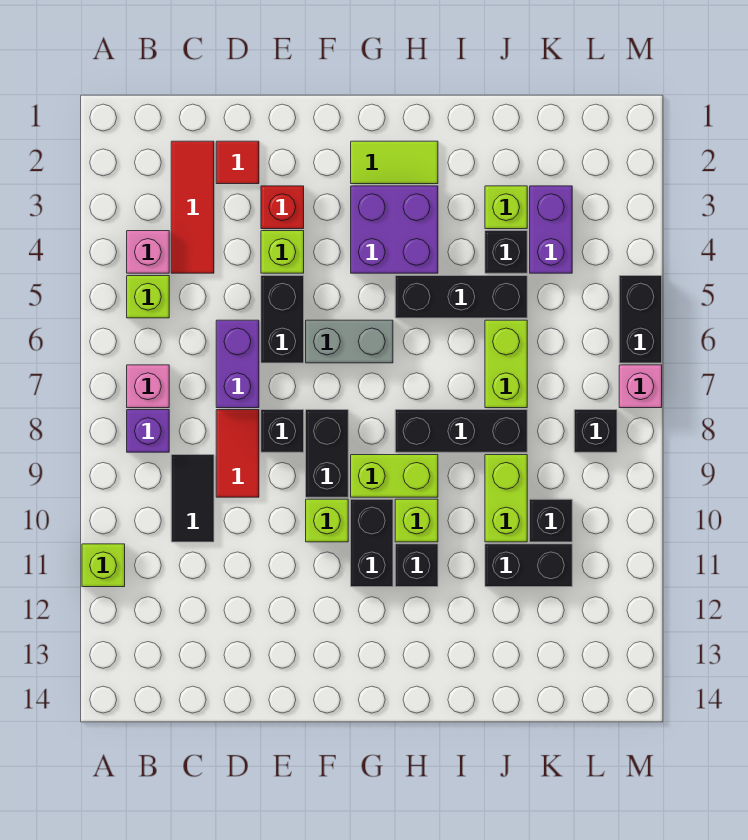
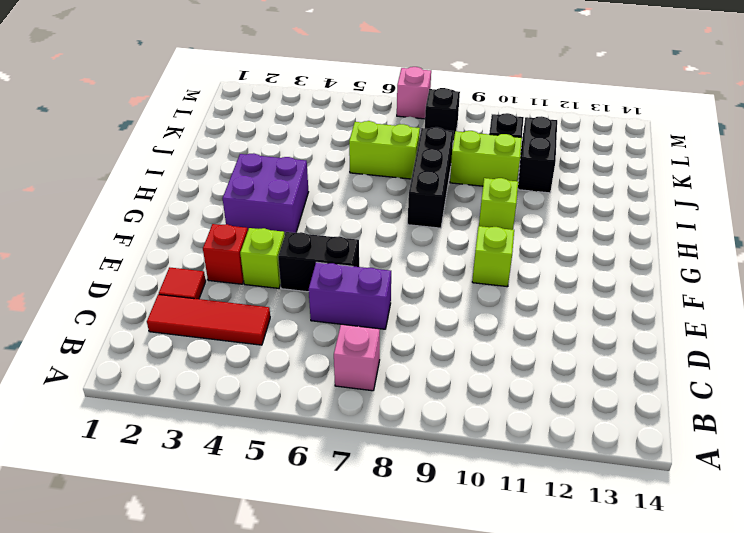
none -> lime 1x1 brick [82,544,125,587]
none -> pink 1x1 brick [127,231,169,273]
none -> lime 1x1 brick [127,276,169,318]
none -> purple 1x1 brick [127,410,169,452]

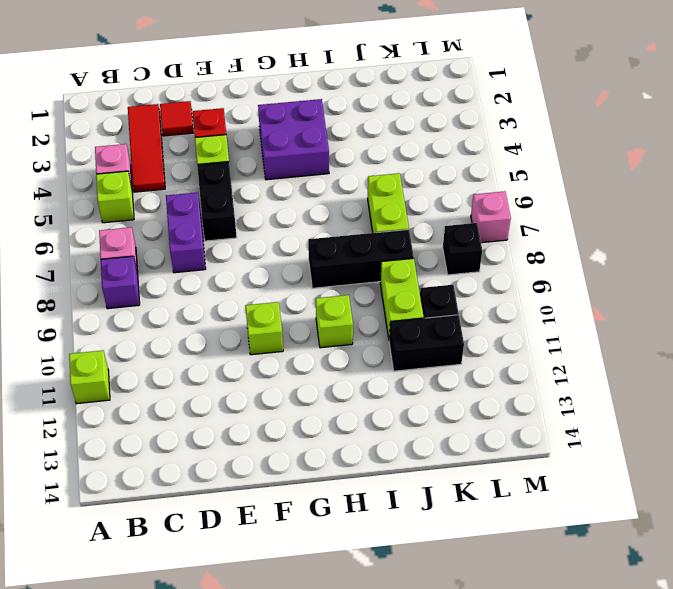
none -> black 1x2 tile [171,455,214,542]
none -> red 1x2 tile [216,410,259,497]
none -> black 1x1 brick [261,410,304,452]
none -> grey 1x2 brick [306,320,393,363]

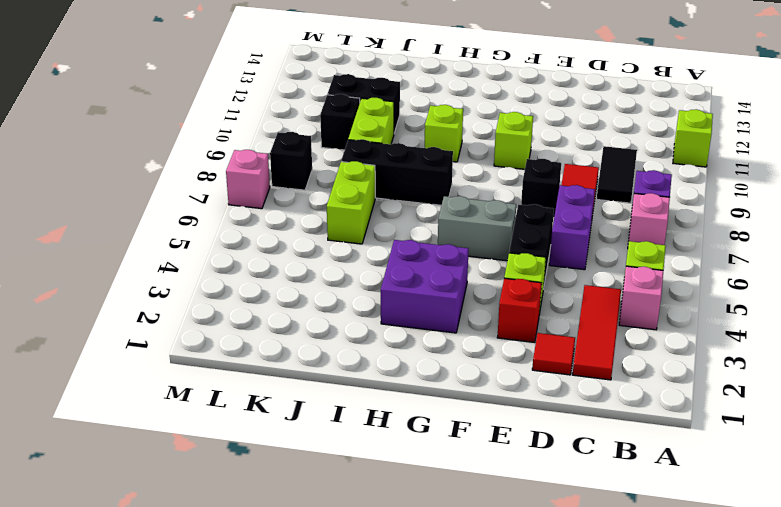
none -> black 1x2 brick [306,410,348,497]
none -> lime 1x2 tile [351,141,438,184]
none -> lime 1x2 brick [351,455,438,497]
none -> black 1x2 brick [351,499,393,587]

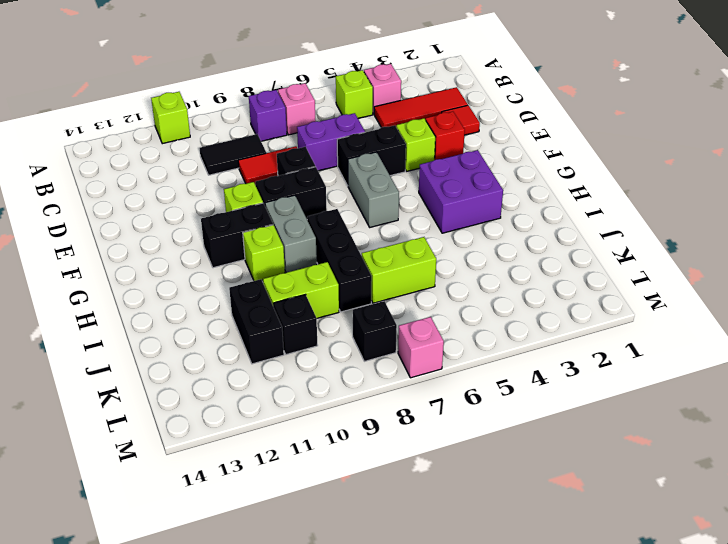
grey 1x2 brick [265,195,317,273] -> lime 1x2 brick [351,455,438,497]
none -> lime 1x2 tile [351,141,438,184]
none -> black 1x3 brick [395,276,527,318]
none -> black 1x1 brick [395,544,438,587]
none -> lime 1x1 brick [485,186,527,229]

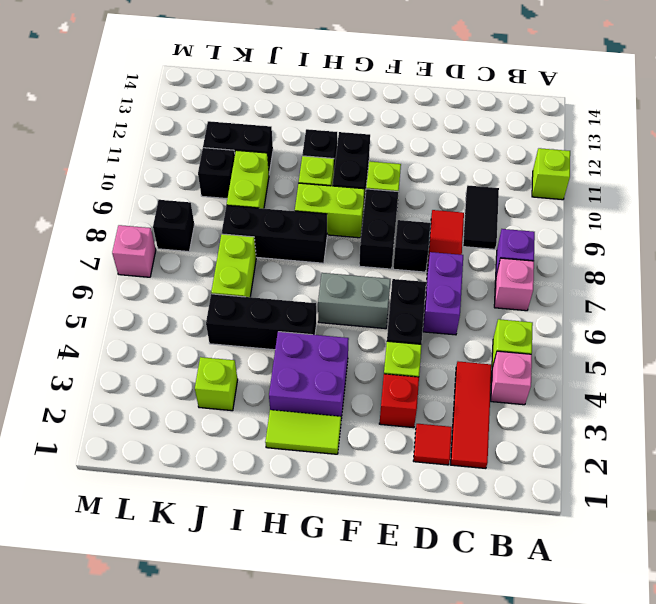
none -> black 1x1 brick [485,231,527,273]
none -> purple 1x2 brick [530,186,572,273]
none -> black 1x2 brick [619,276,662,363]

